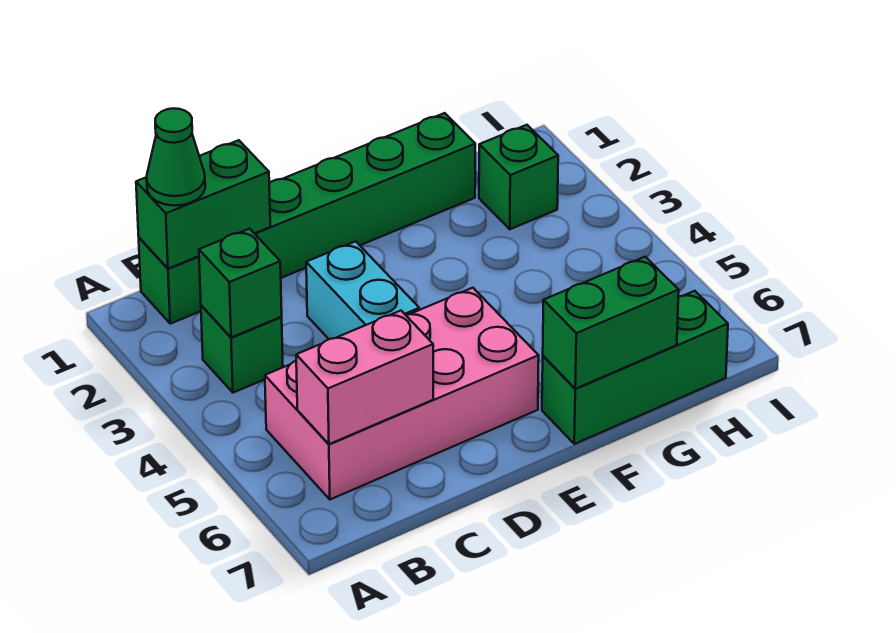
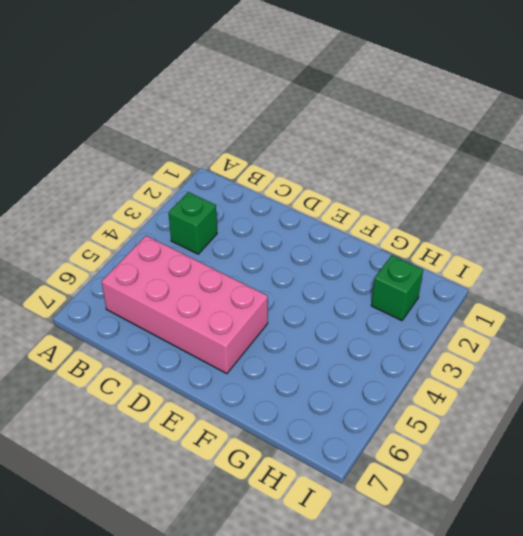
none -> green 1x6 brick [139,113,475,324]
none -> cyan 1x2 brick [306,241,419,339]

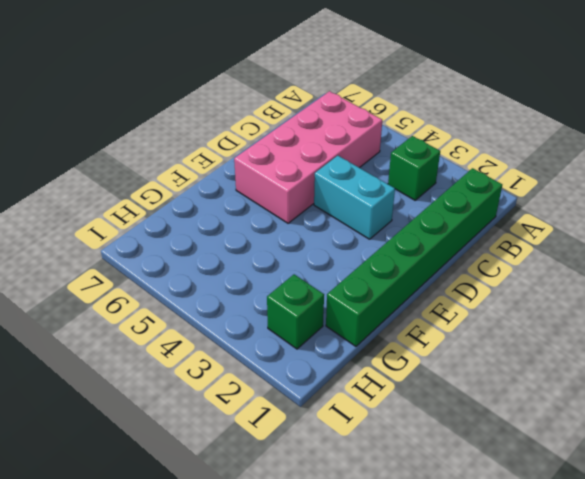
none -> green 1x3 brick [542,291,728,444]
none -> green 1x2 brick [136,140,270,269]

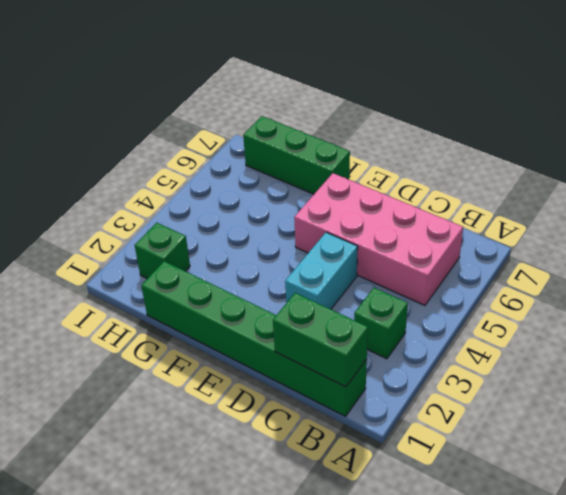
none -> green 1x1 brick [199,229,282,338]
none -> pink 1x2 brick [296,311,433,444]

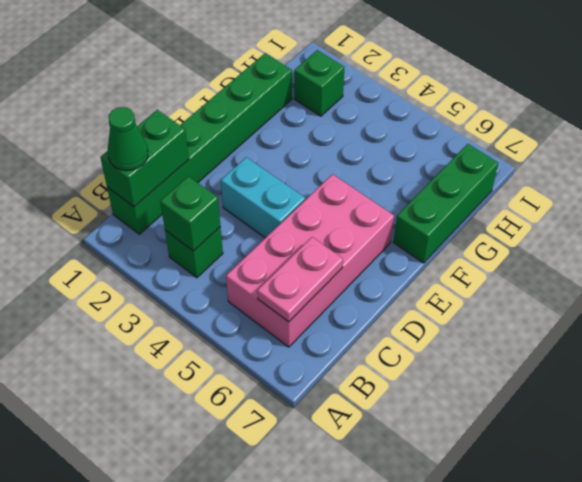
pink 1x2 plate [257,237,343,322] -> pink 1x2 brick [296,311,433,444]
none -> green 1x2 brick [543,257,679,389]

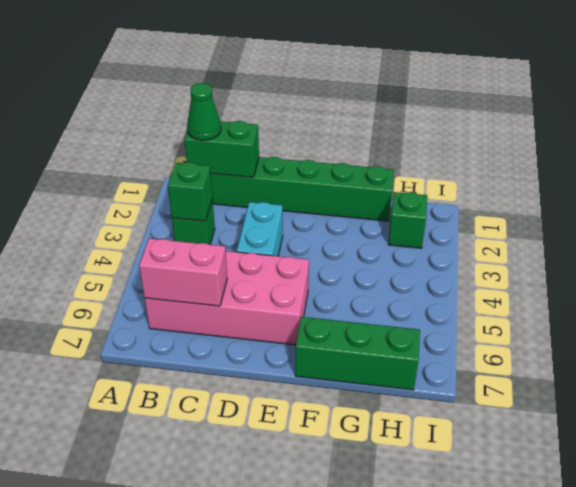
none -> green 1x2 brick [543,257,679,389]

